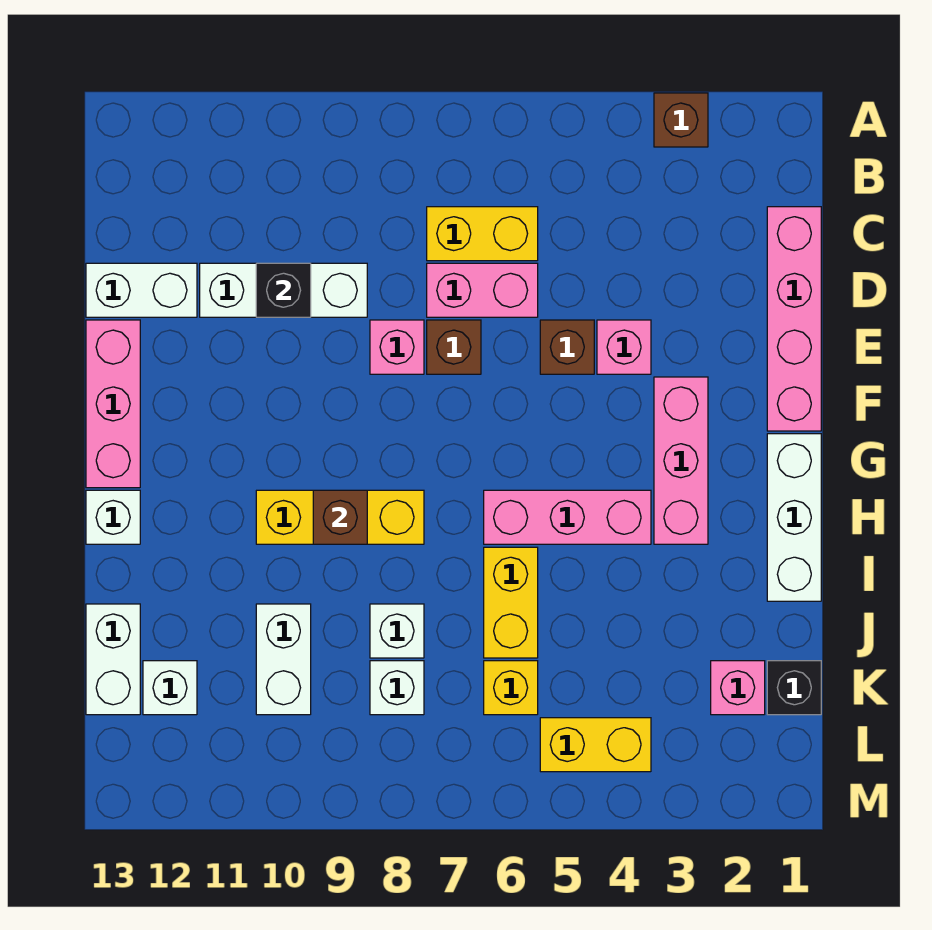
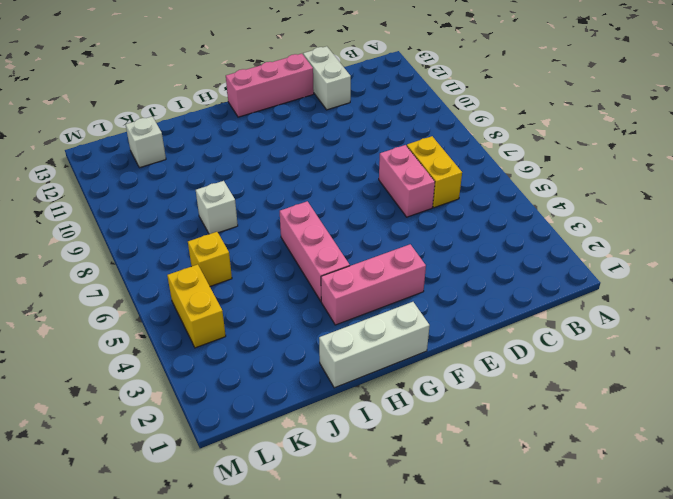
none -> brown 1x1 brick [654,93,708,147]
none -> pink 1x4 brick [767,207,821,431]
none -> white 1x3 brick [200,263,367,317]

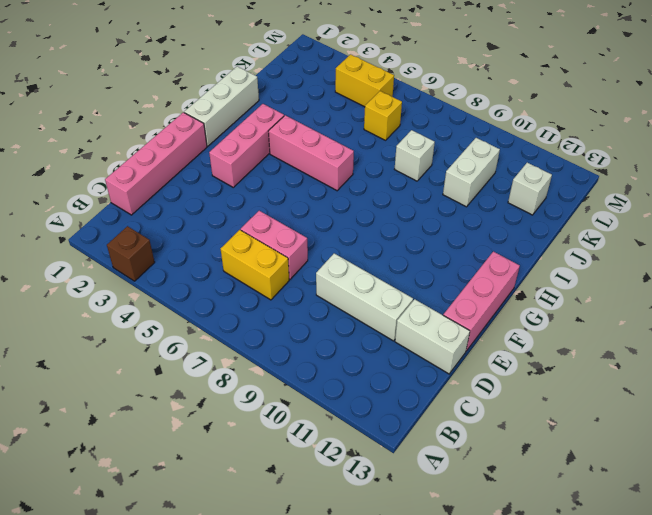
none -> pink 1x1 brick [597,320,651,374]
none -> brown 1x1 brick [540,320,594,374]
none -> brown 1x1 brick [427,320,481,374]

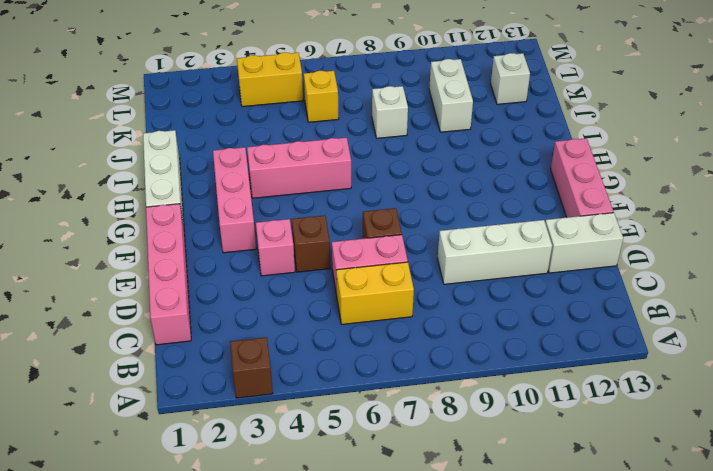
none -> pink 1x1 brick [370,320,424,374]
none -> yellow 1x3 brick [256,490,424,544]
none -> white 1x1 brick [86,490,140,544]

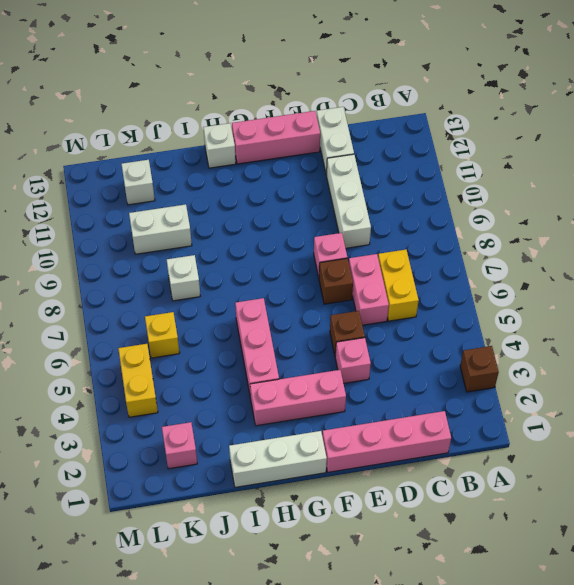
none -> yellow 1x3 brick [256,490,424,544]
none -> yellow 1x2 brick [484,547,538,658]
none -> white 1x2 brick [86,604,140,715]

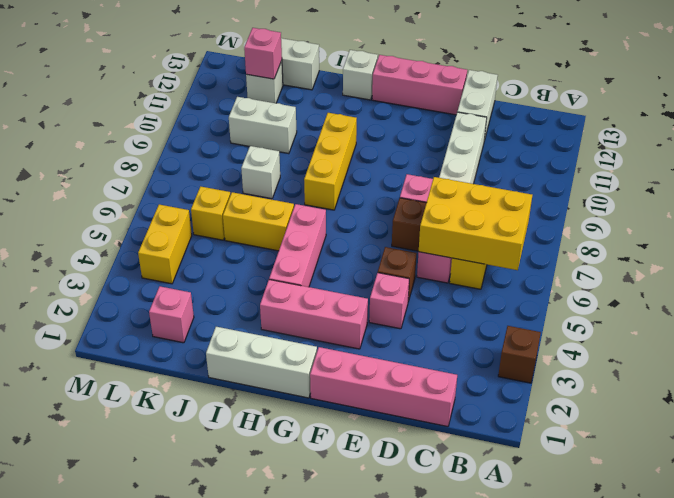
yellow 2x3 brick [419,177,532,270] -> none
pink 1x1 brick [244,28,282,79] -> none
none -> black 1x1 brick [767,661,821,715]
none -> white 1x1 brick [370,661,424,715]
none -> black 1x1 brick [256,263,311,317]

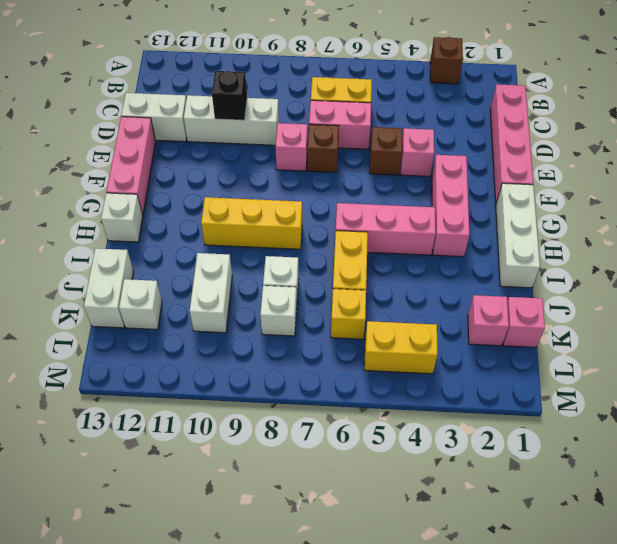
pink 1x1 brick [503,297,545,347] -> black 1x1 brick [767,661,821,715]
none -> brown 1x1 brick [313,490,367,544]

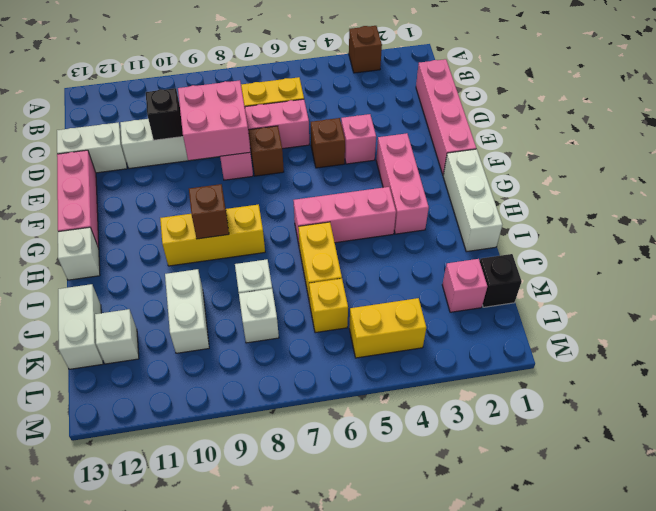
pink 2x2 brick [178,80,250,160] -> none

